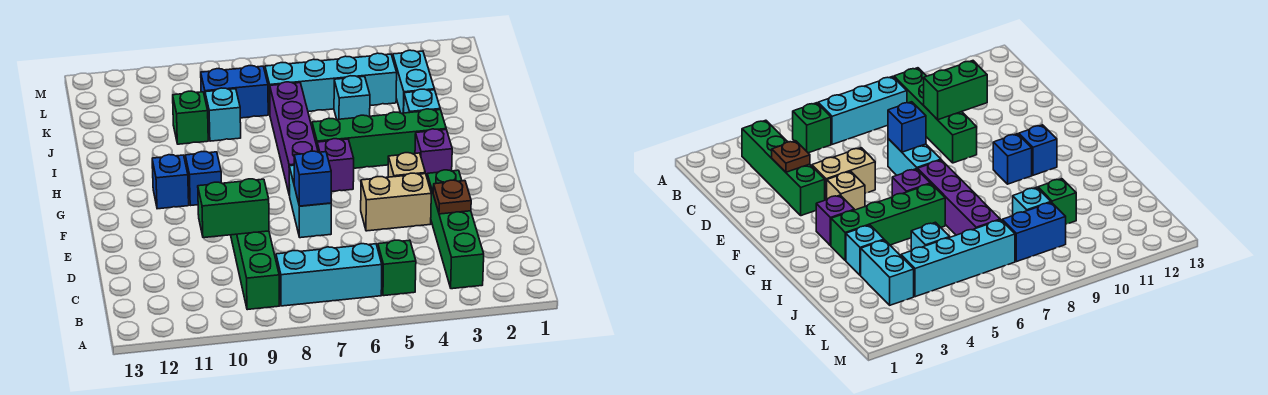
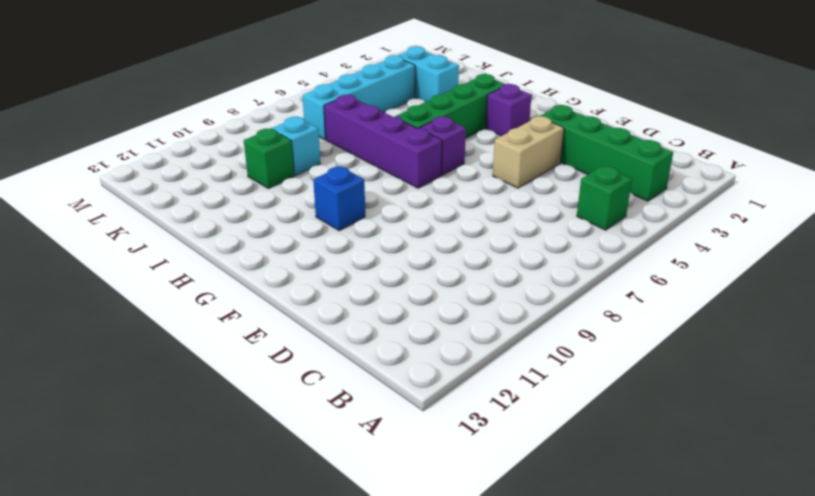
none -> cyan 1x3 brick [276,244,382,306]
none -> green 1x4 brick [231,231,280,310]
none -> cyan 1x2 brick [289,165,331,238]

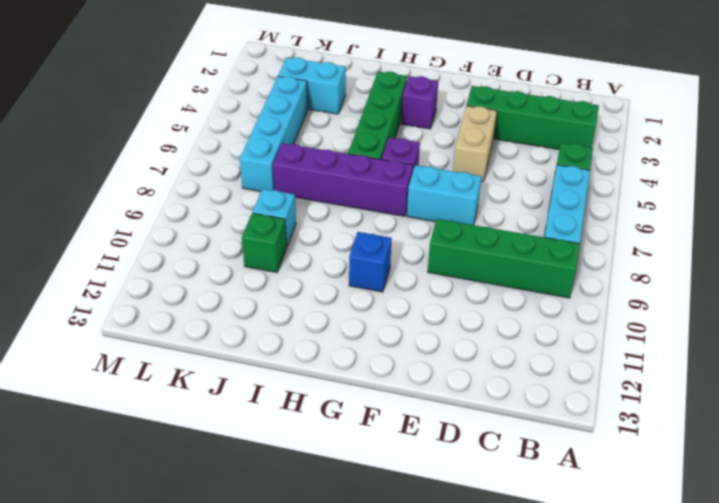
none -> tan 1x1 brick [388,153,425,177]
none -> blue 1x1 brick [152,155,189,209]
none -> cyan 1x1 brick [404,89,440,113]

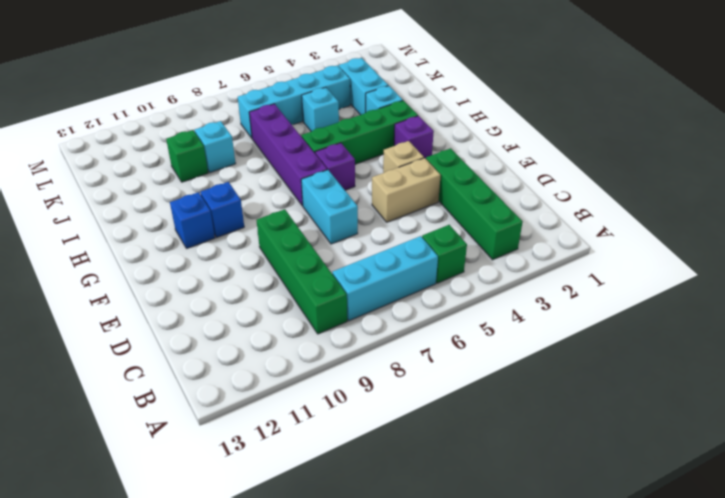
none -> blue 1x2 brick [201,66,268,118]
none -> brown 1x1 plate [433,180,471,214]
none -> green 1x2 brick [198,179,269,238]

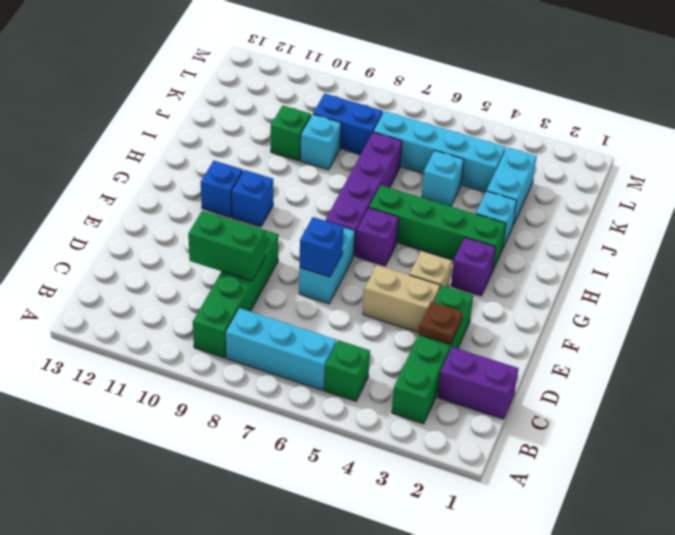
purple 1x2 brick [438,347,519,419] -> none

